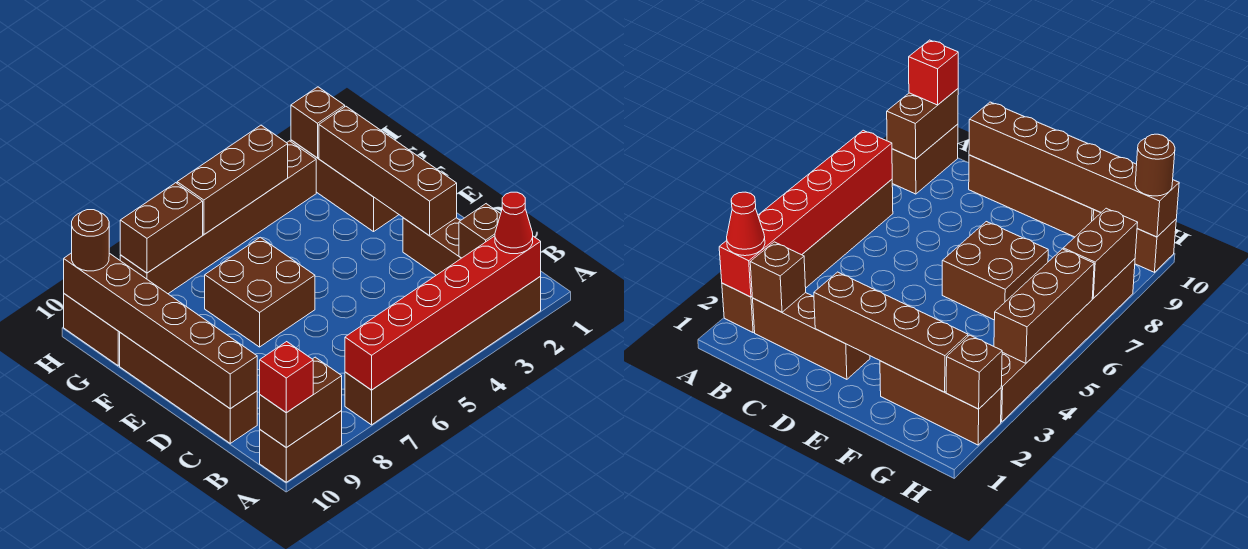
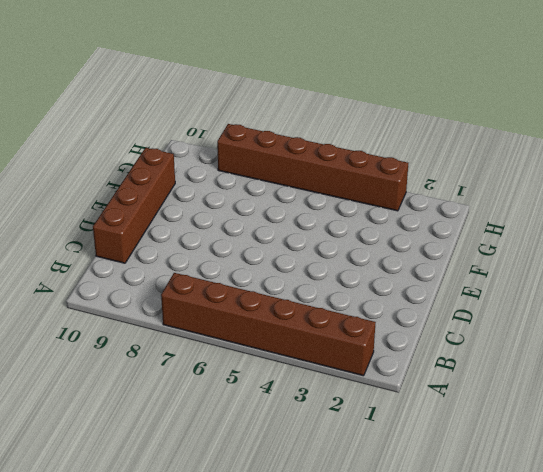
none -> brown 1x2 brick [260,411,342,482]
none -> brown 1x3 brick [403,218,461,275]
none -> brown 2x2 brick [205,237,315,347]

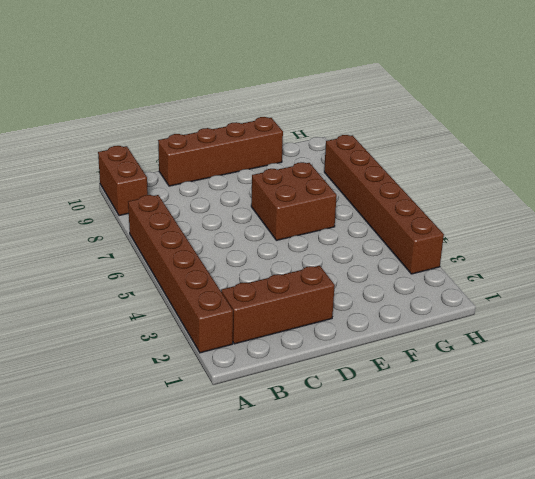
none -> brown 1x3 brick [291,140,399,232]
none -> brown 1x2 brick [64,294,120,365]
none -> red 1x6 brick [345,236,541,390]

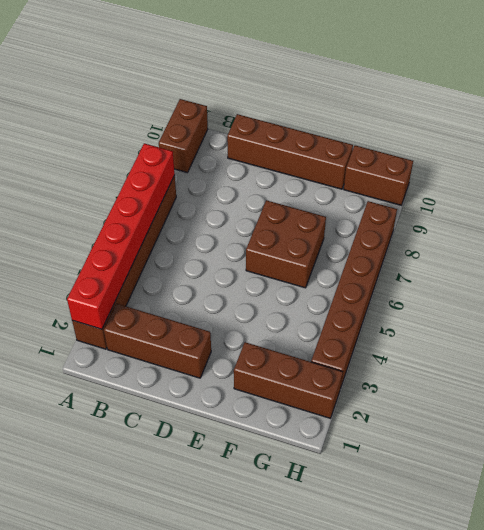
none -> brown 1x2 brick [260,357,342,448]
none -> brown 1x1 brick [459,204,501,258]
none -> brown 1x6 brick [64,253,257,409]

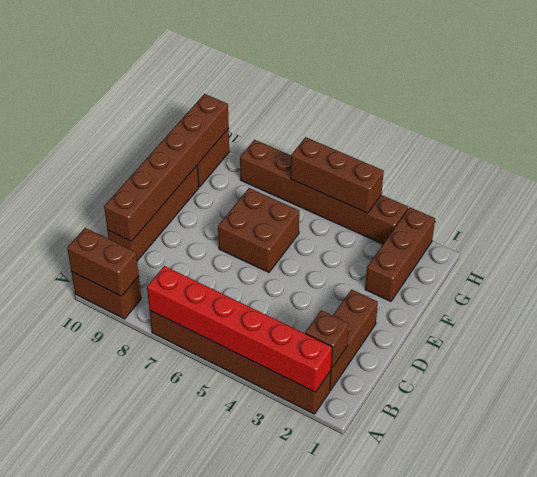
none -> brown 1x4 brick [319,106,457,236]
none -> brown 1x1 brick [291,87,345,158]
none -> brown 1x2 brick [120,183,203,273]

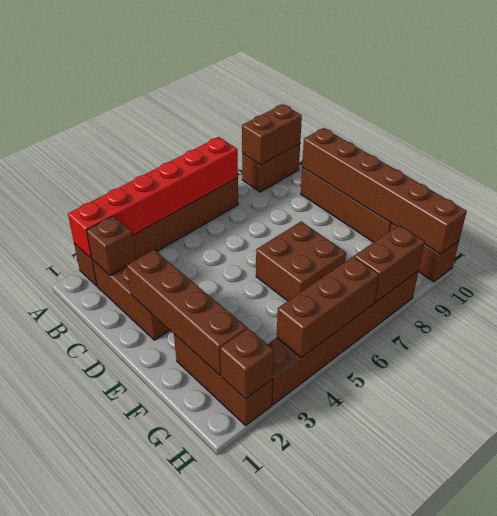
none -> red 1x1 cone [495,192,533,254]
none -> red 1x1 brick [260,342,313,413]
none -> brown 1x1 round brick [72,210,109,271]

